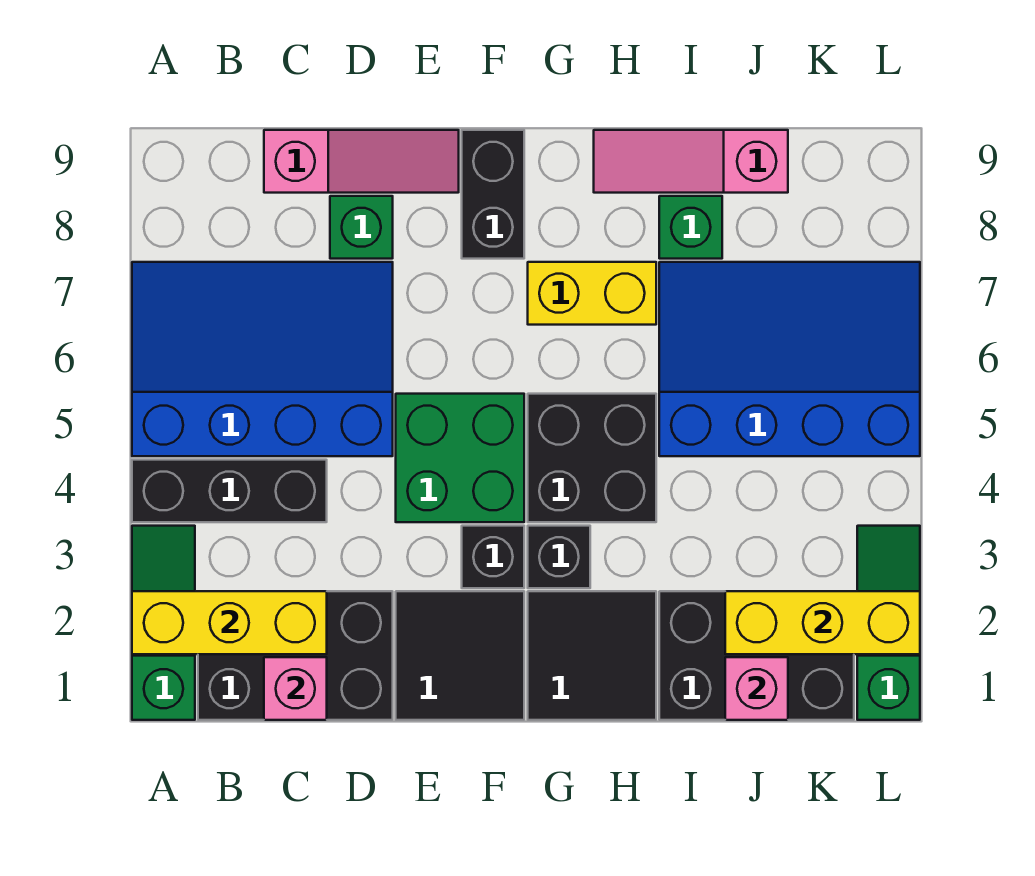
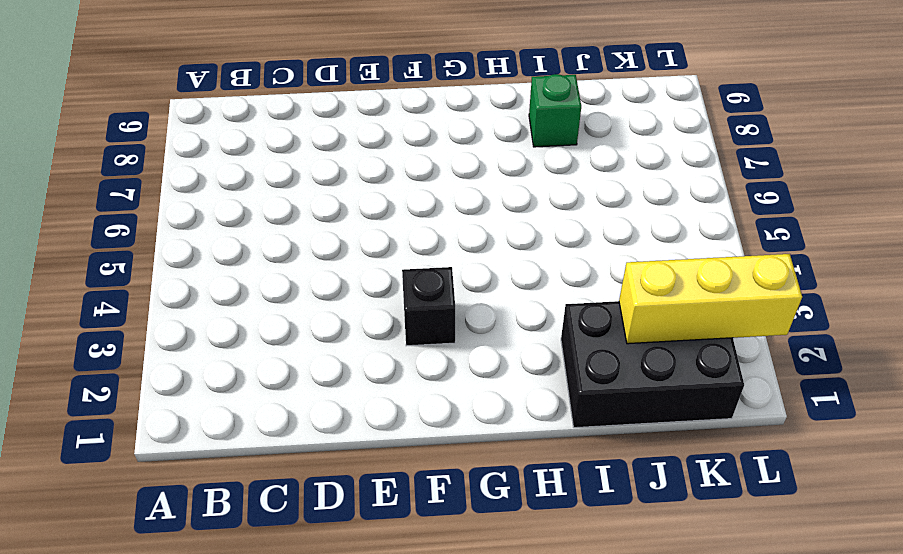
none -> green 1x3 slope [132,526,195,720]
none -> black 1x3 brick [132,460,327,522]
none -> blue 3x4 slope [132,262,393,456]

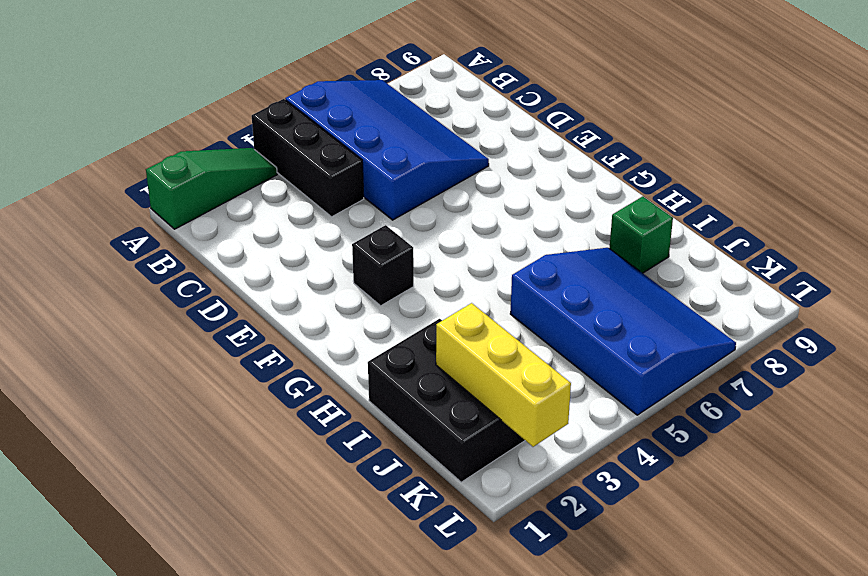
none -> black 2x3 brick [198,591,393,720]
none -> pink 1x3 slope [264,130,459,193]
none -> green 1x1 brick [330,196,393,259]

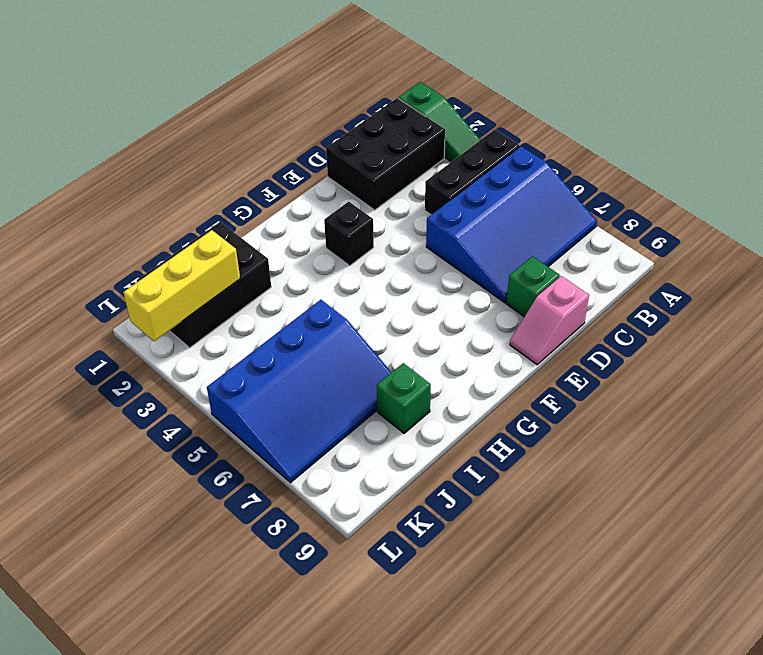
pink 1x2 slope [510,276,589,365] -> pink 1x3 slope [264,130,459,193]
none -> black 2x2 tile [396,591,524,720]
none -> green 2x2 brick [396,394,524,522]
none -> black 1x2 brick [462,130,524,259]

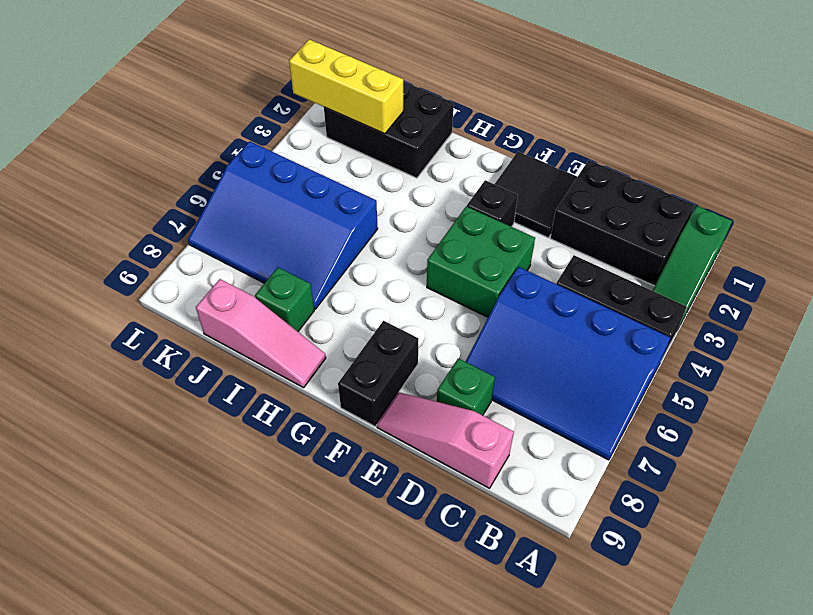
none -> black 2x2 tile [528,591,656,720]
none -> black 1x1 brick [528,526,590,588]
none -> black 2x2 brick [528,394,656,522]

